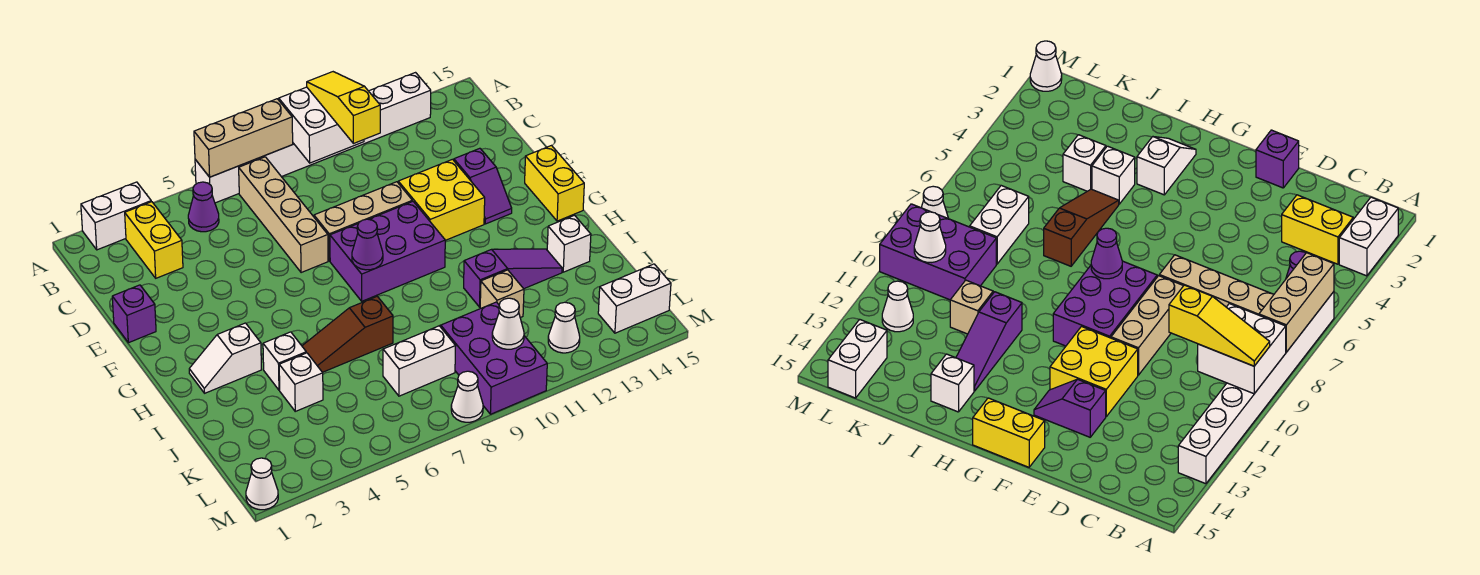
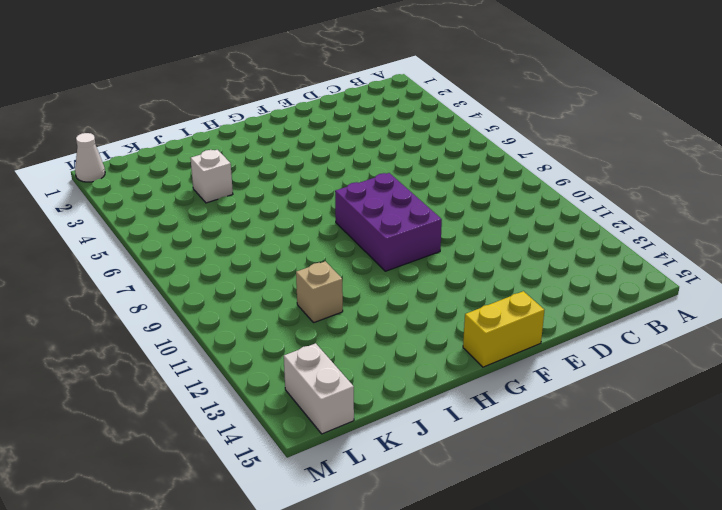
none -> white 1x2 brick [81,182,151,250]
none -> white 1x8 brick [195,73,431,203]
none -> yellow 1x2 brick [125,202,183,278]

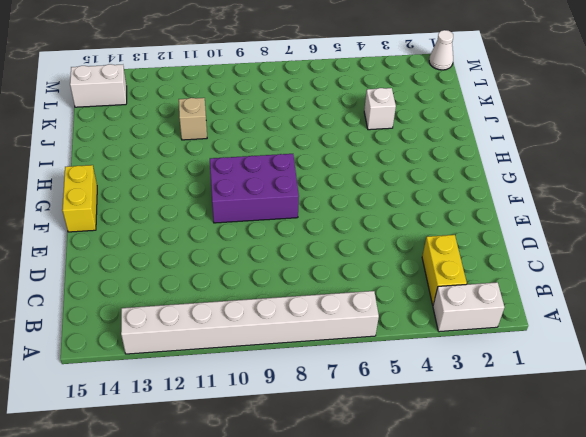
none -> purple 1x1 cone [188,182,219,232]
none -> tan 1x4 brick [239,157,328,273]
none -> purple 1x1 brick [112,285,156,343]

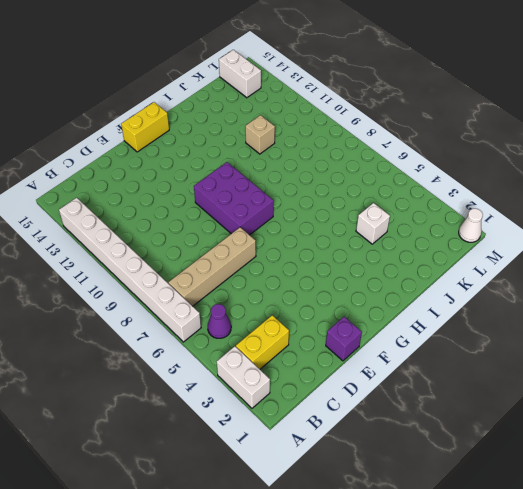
none -> tan 1x3 brick [314,182,412,261]
none -> yellow 2x2 brick [398,159,485,240]
none -> purple 1x2 slope [454,148,512,224]

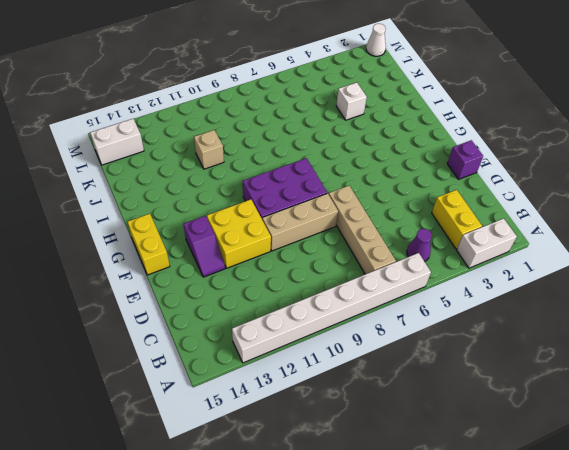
purple 1x2 slope [184,216,225,277] -> purple 1x2 slope turned to [454,148,512,224]
none -> white 1x2 slope [189,323,262,393]
none -> white 1x1 brick [263,332,306,390]
none -> brown 1x3 slope [302,296,393,372]

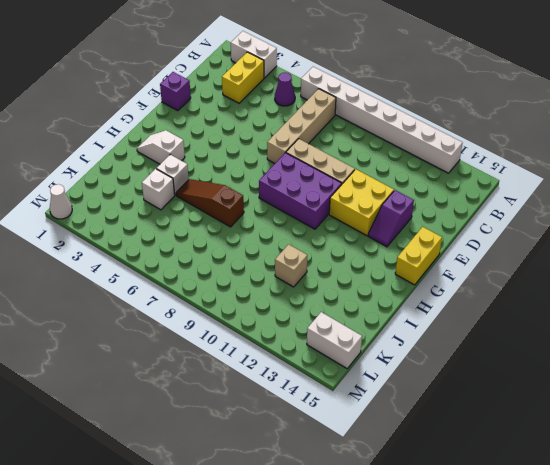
none -> purple 1x3 slope [464,249,562,307]
none -> white 1x1 brick [547,215,591,272]
none -> white 1x2 brick [383,326,456,396]

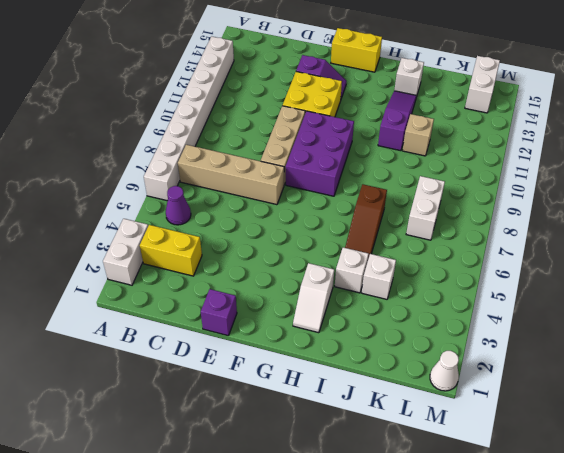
none -> purple 2x3 brick [441,302,547,414]
none -> white 1x1 cone [548,302,580,353]
none -> white 1x1 cone [451,371,483,422]

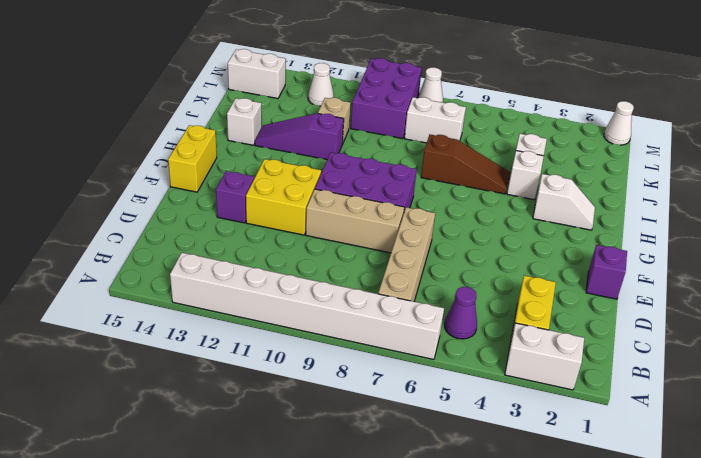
none -> tan 1x3 brick [194,99,293,177]
none -> white 2x2 brick [279,87,364,163]
none -> purple 1x1 cone [352,219,383,270]

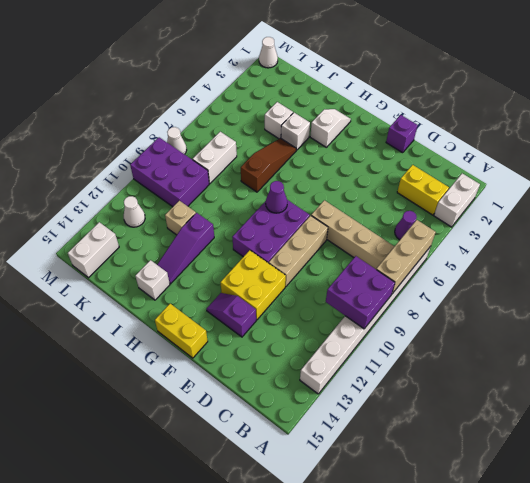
purple 2x2 brick [326,256,395,329] -> white 2x2 brick [279,87,364,163]
none -> white 1x1 cone [492,298,524,349]
none -> yellow 1x3 slope [307,72,380,144]

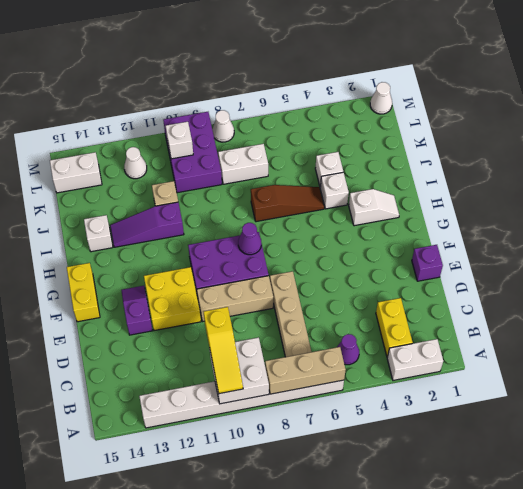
white 1x1 brick [166,122,193,159] -> white 1x1 cone [492,298,524,349]

